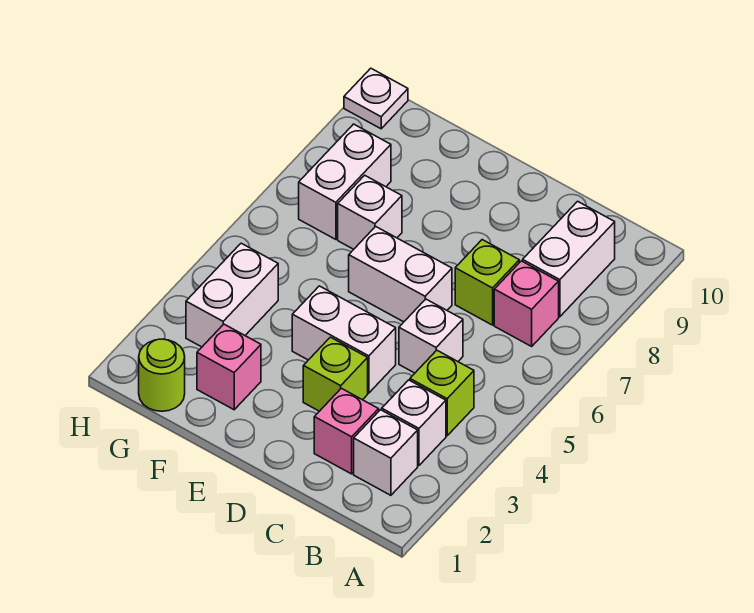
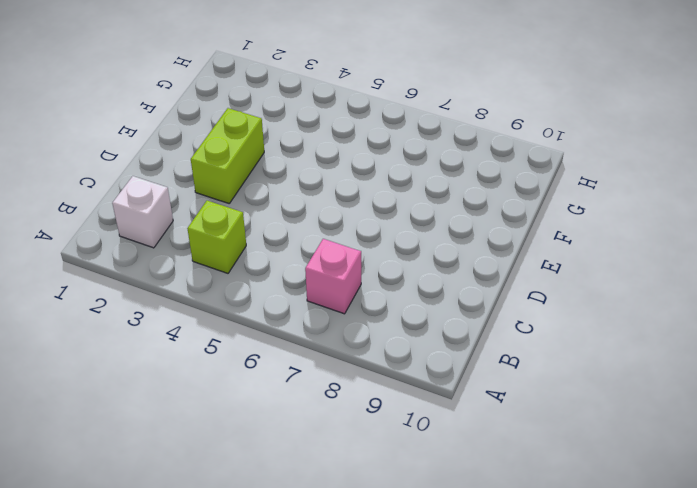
lime 1x2 brick [191,108,264,203] -> lime 1x1 brick [303,337,368,411]
none -> white 1x1 brick [382,380,446,466]
none -> white 1x2 brick [523,201,615,317]
none -> pink 1x1 brick [314,388,379,474]

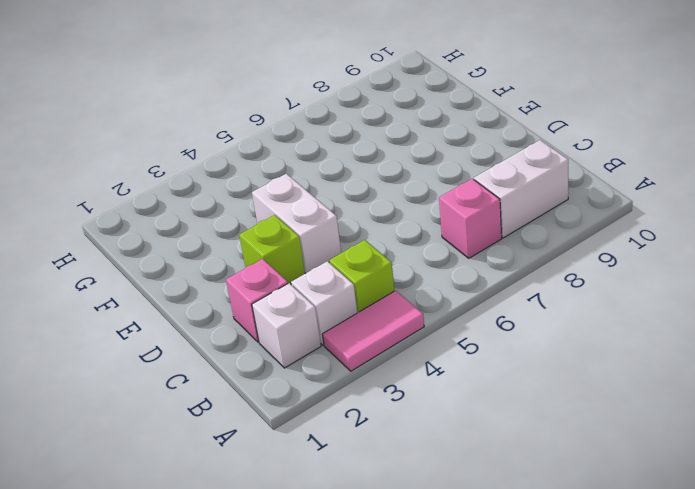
pink 1x2 tile [322,291,424,371] -> none
none -> white 1x1 brick [399,299,463,373]
none -> lime 1x1 brick [455,240,519,325]
none -> white 1x2 brick [349,226,452,322]

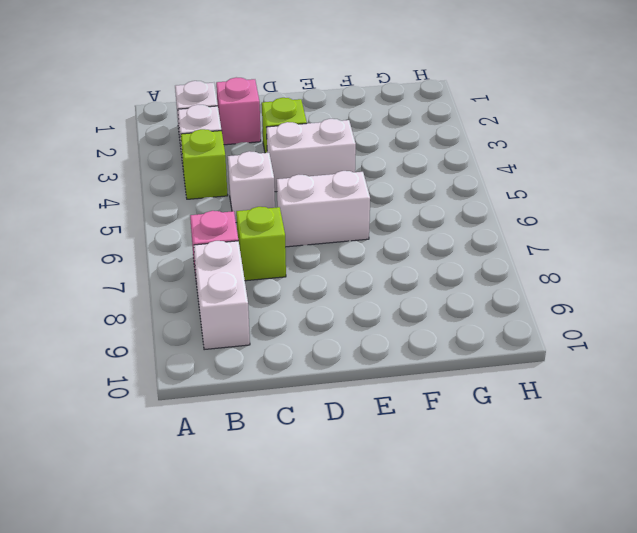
none -> pink 1x1 brick [197,324,261,410]
none -> white 1x1 brick [338,175,402,249]
none -> lime 1x1 round brick [139,339,185,411]

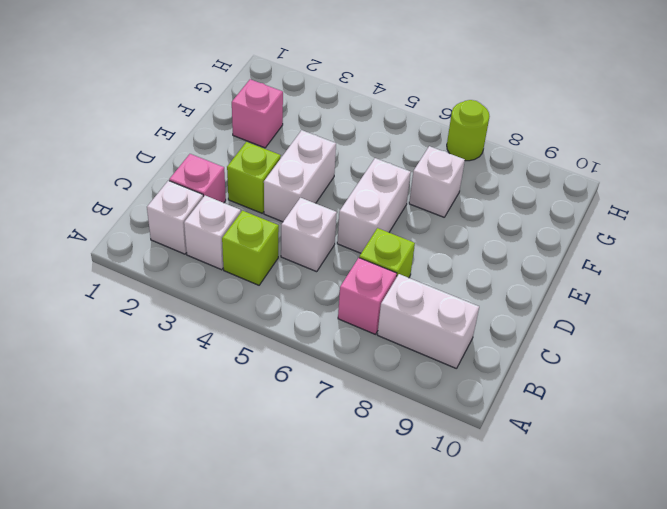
lime 1x1 round brick [447,100,490,161] -> lime 1x1 round brick moved to [139,339,185,411]
none -> white 1x2 brick [186,243,278,347]
none -> white 1x2 brick [299,124,391,239]
none -> white 1x1 plate [344,68,408,129]

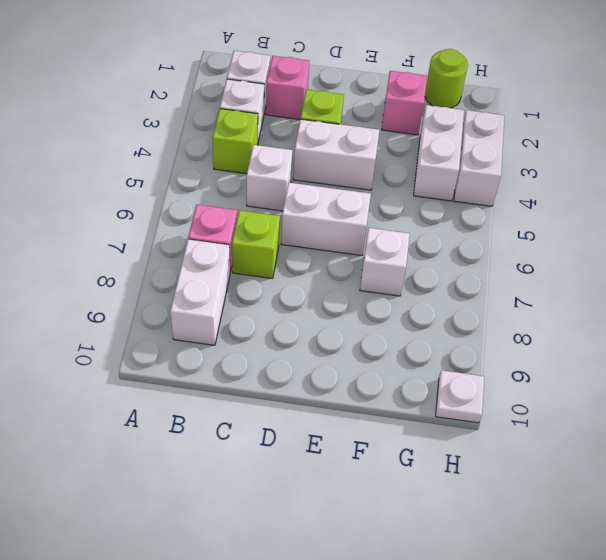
white 1x2 brick [454,110,504,206] -> white 1x2 brick moved to [299,124,391,239]

